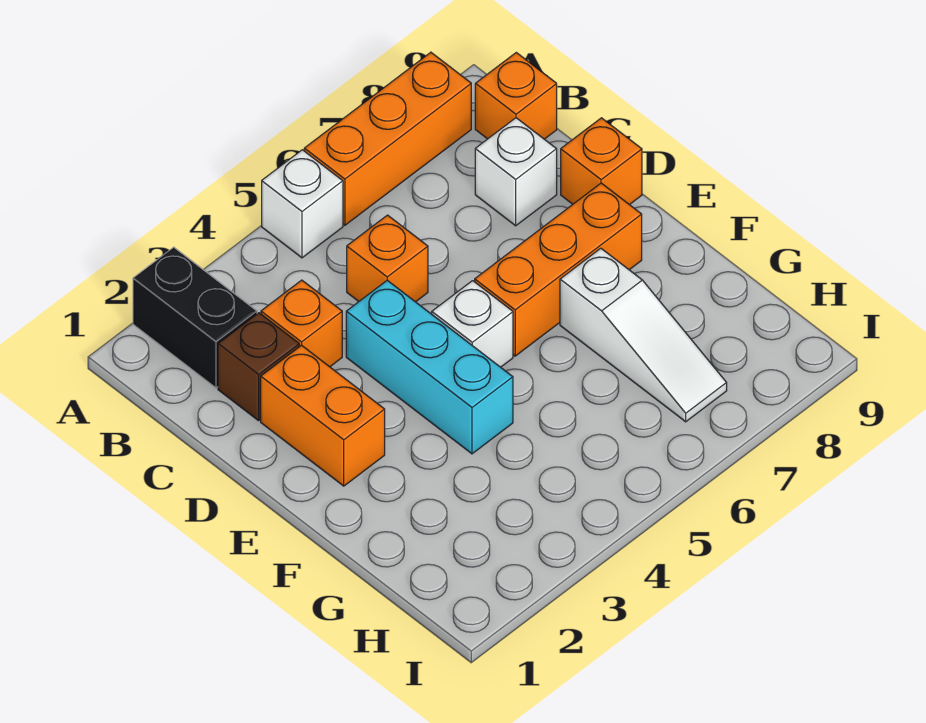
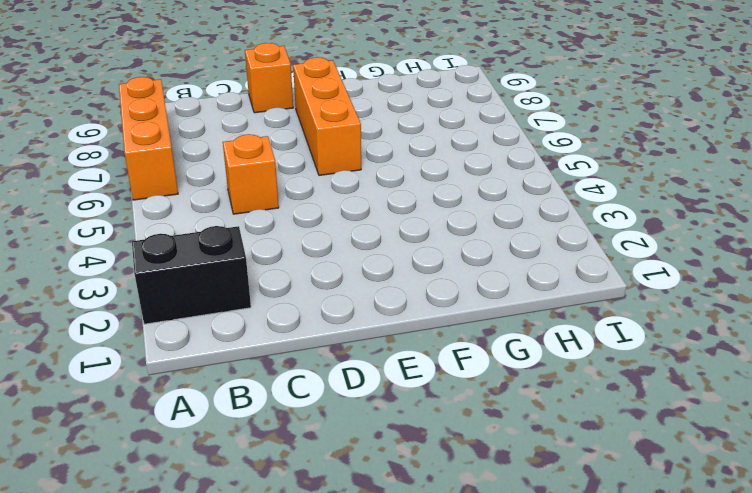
none -> white 1x1 brick [262,150,343,258]
none -> orange 1x1 brick [475,53,557,139]
none -> brown 1x1 brick [218,313,299,421]

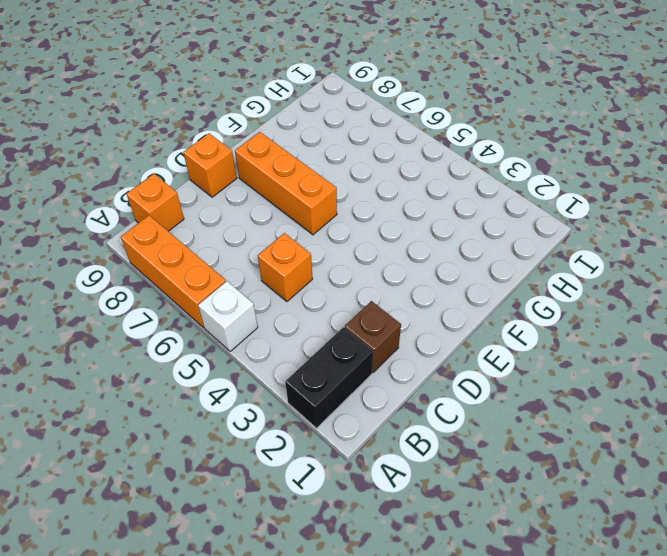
none -> orange 1x1 brick [261,280,342,367]
none -> white 1x1 brick [475,118,557,226]
none -> orange 1x2 brick [261,345,385,486]

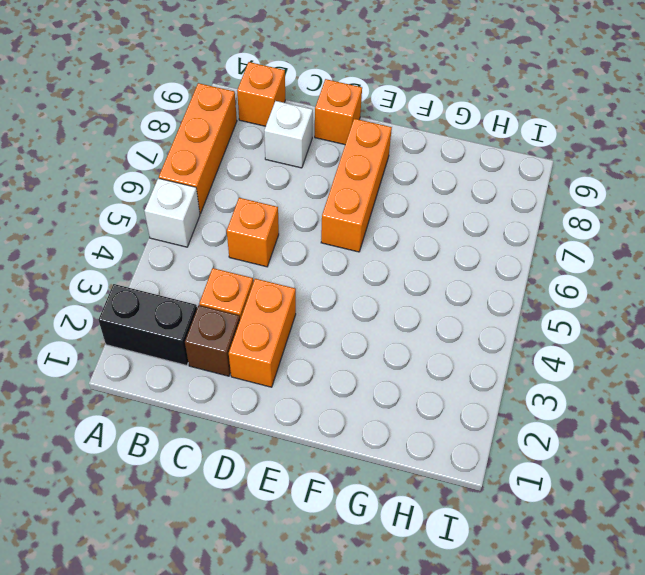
orange 1x2 brick [229,279,296,387] -> orange 1x2 brick turned to [261,345,385,486]
none -> cyan 1x3 brick [346,280,513,454]
none -> white 1x1 brick [432,281,513,367]
none -> white 1x3 slope [560,248,727,422]

